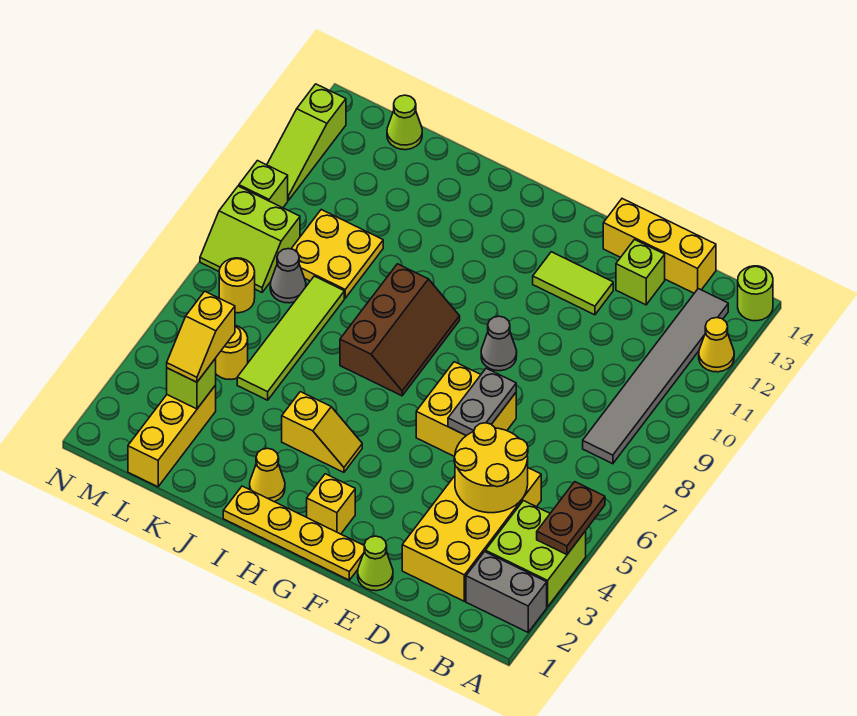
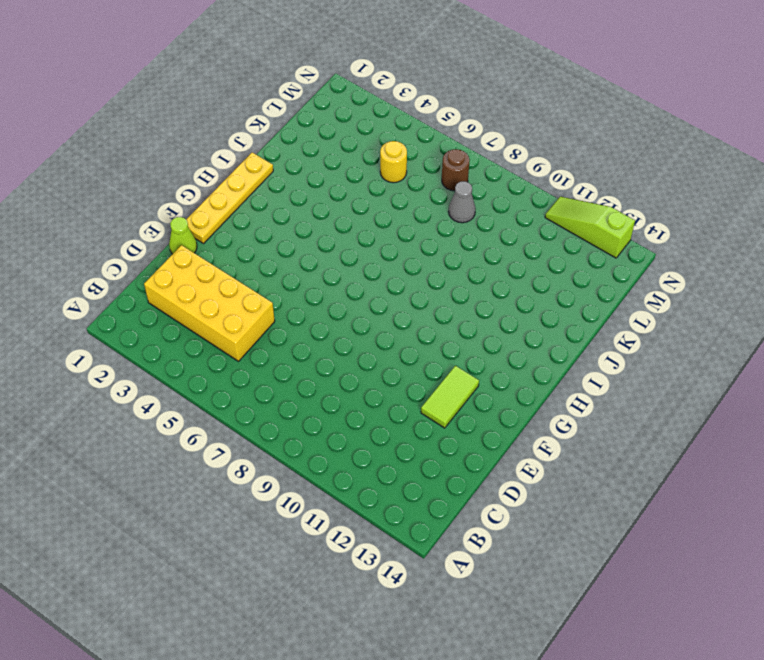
brown 1x1 round brick [442,149,470,191] -> yellow 1x1 round brick [219,258,255,313]
none -> grey 1x2 brick [466,552,547,632]
none -> lime 2x2 brick [485,501,586,607]
none -> yellow 1x1 cone [699,318,734,372]
none -> lime 1x1 round brick [738,266,773,321]

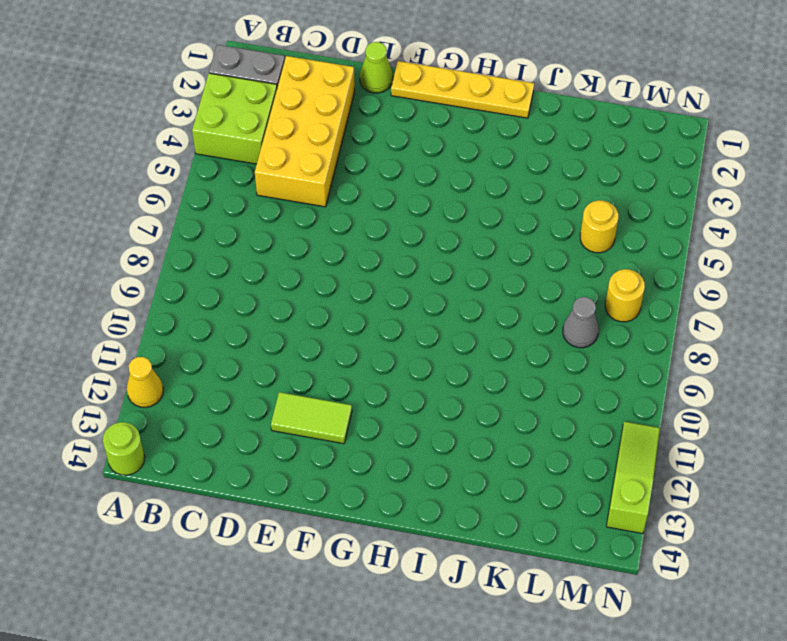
none -> grey 1x6 tile [583,289,728,464]
none -> yellow 1x3 brick [603,199,716,293]
none -> lime 1x1 brick [616,240,665,305]
none -> yellow 2x2 brick [416,362,516,456]

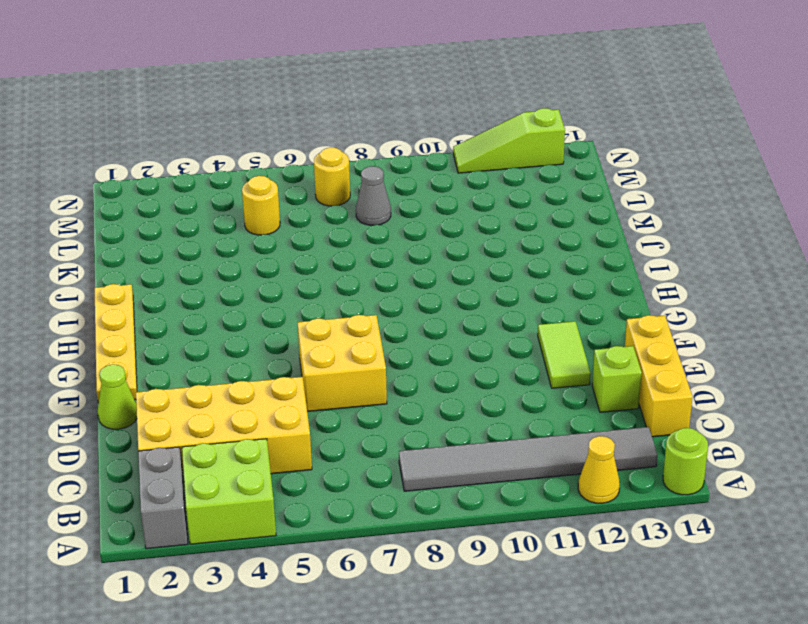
none -> grey 1x1 cone [481,316,517,371]
none -> yellow 1x1 brick [307,474,355,534]
none -> yellow 1x2 slope [282,392,362,472]
none -> brown 2x3 slope [340,264,460,396]

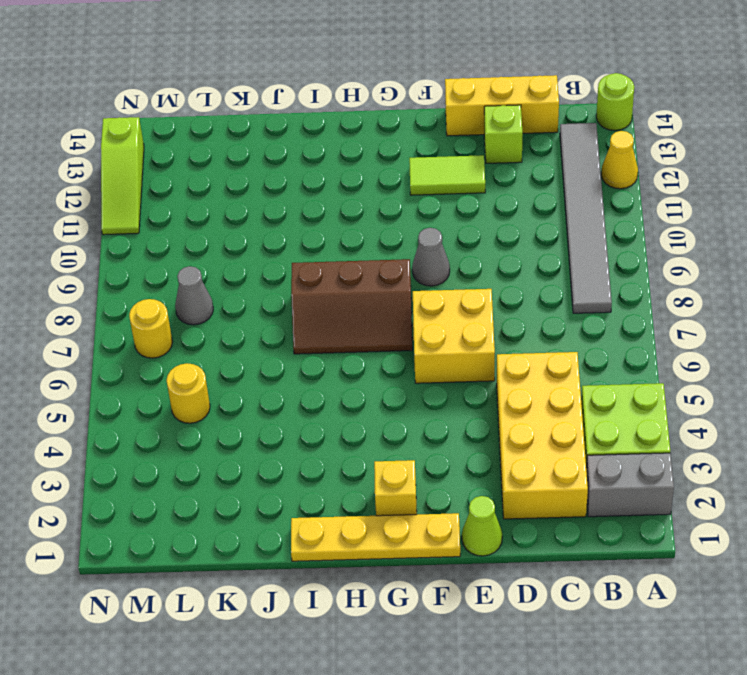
brown 2x3 slope [291,259,412,354] -> brown 2x3 slope turned to [340,264,460,396]
none -> yellow 1x2 slope [282,392,362,472]
none -> yellow 1x1 cone [250,448,285,502]
none -> lime 1x4 tile [237,276,344,400]
none -> yellow 2x2 plate [291,210,383,298]

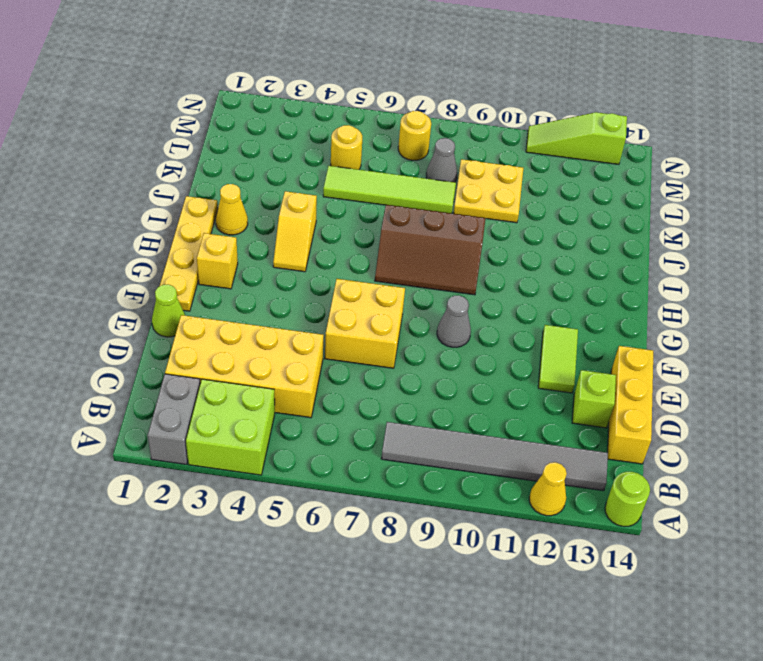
none -> yellow 1x3 brick [128,385,216,487]
none -> lime 1x1 cone [387,95,422,150]
none -> lime 2x2 slope [200,186,300,292]
none -> lime 1x1 brick [239,161,288,208]

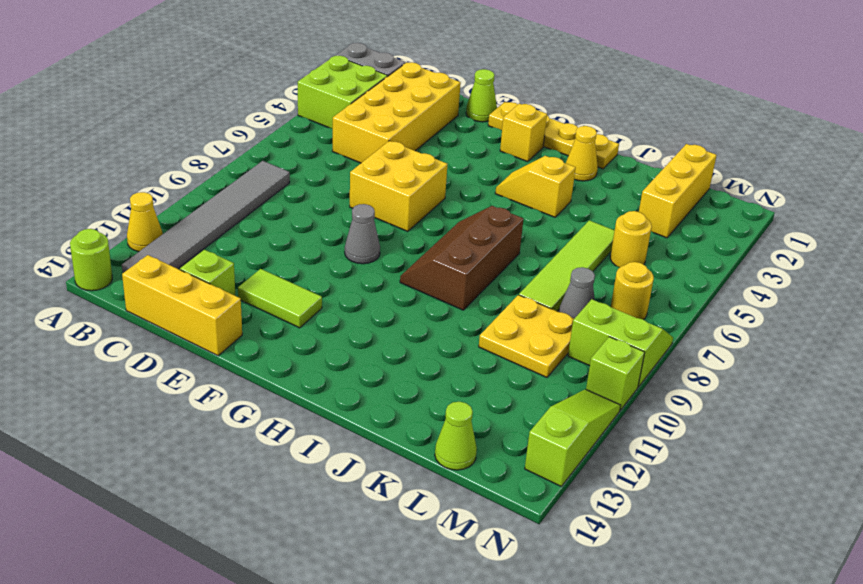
none -> brown 1x2 plate [537,482,605,555]
none -> yellow 2x2 round brick [454,423,528,513]
none -> grey 1x2 plate [448,368,516,436]
none -> lime 1x1 brick [167,359,216,409]

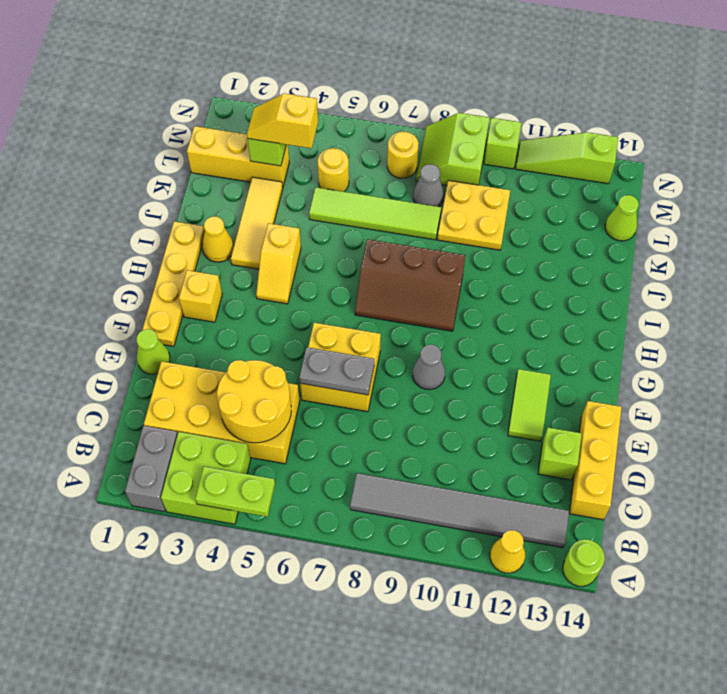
lime 1x2 plate [195,467,275,517] -> brown 1x2 plate [537,482,605,555]
yellow 1x3 tile [231,177,283,269] -> none

